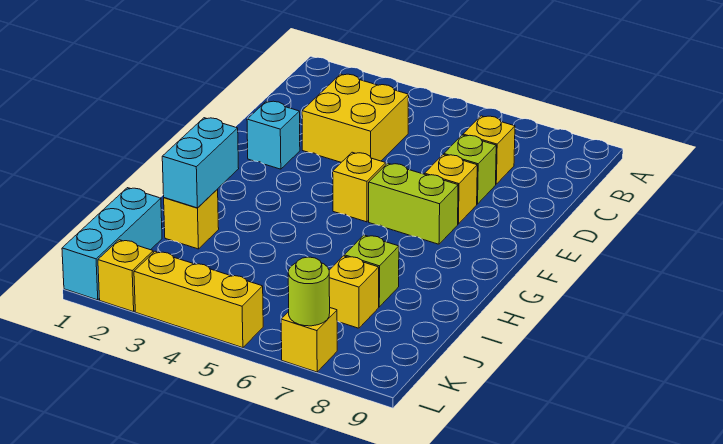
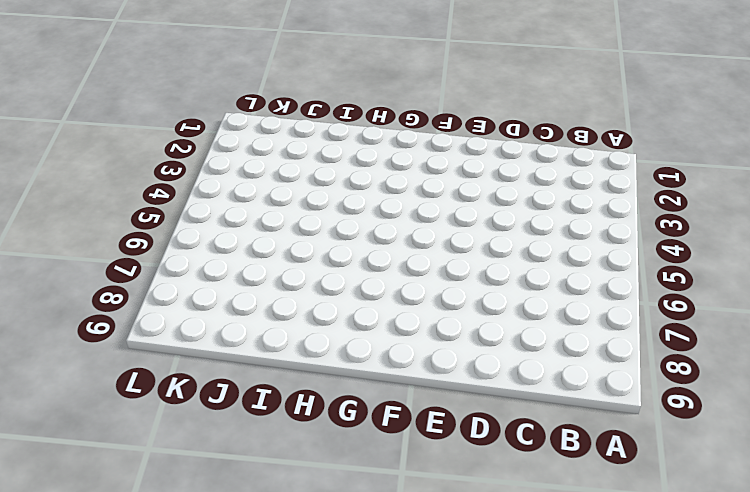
none -> yellow 2x2 brick [302,74,409,162]
none -> yellow 1x1 brick [463,116,515,184]
none -> lime 1x1 brick [444,135,496,204]

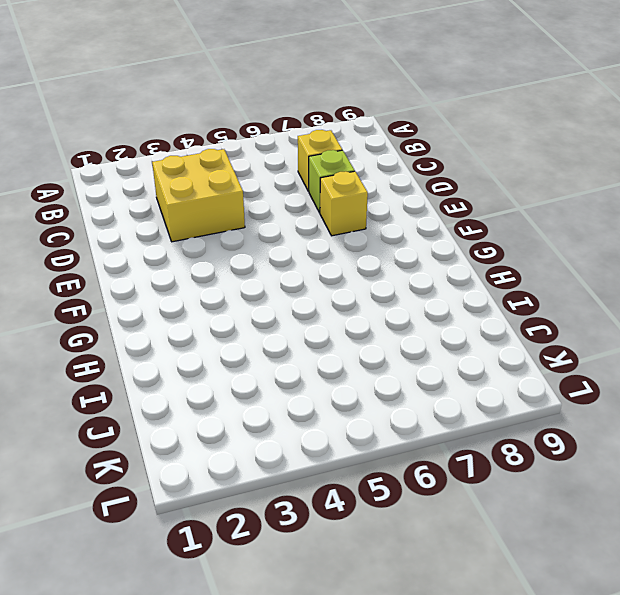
none -> cyan 1x1 brick [247,101,300,169]
none -> yellow 1x1 brick [333,152,386,222]
none -> lime 1x2 brick [369,163,458,244]

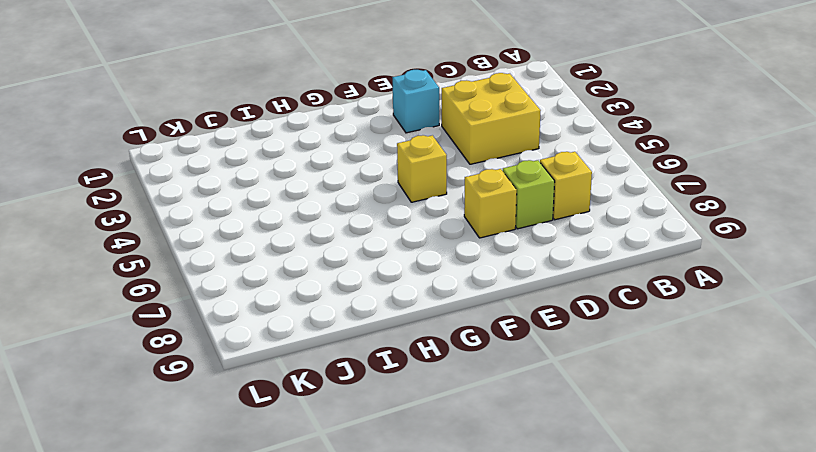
none -> lime 1x2 brick [369,163,458,244]
none -> yellow 1x1 brick [164,190,219,249]
none -> lime 1x1 brick [344,235,399,307]

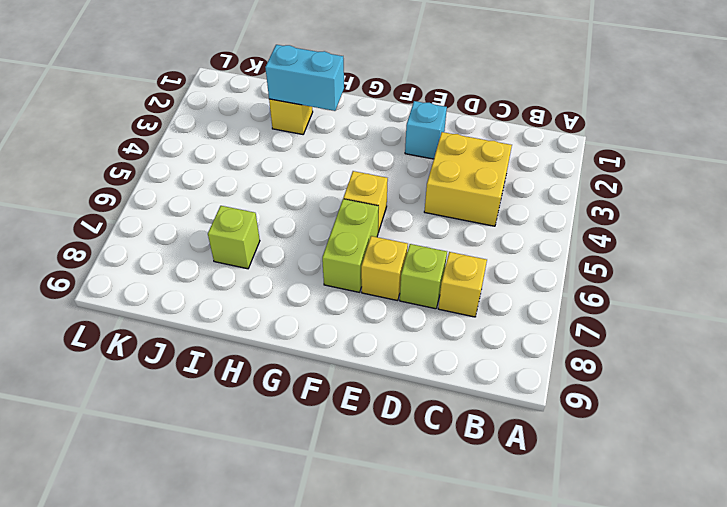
none -> cyan 1x3 brick [62,188,162,300]
none -> yellow 1x1 brick [329,256,379,328]
none -> yellow 1x1 brick [98,240,153,312]

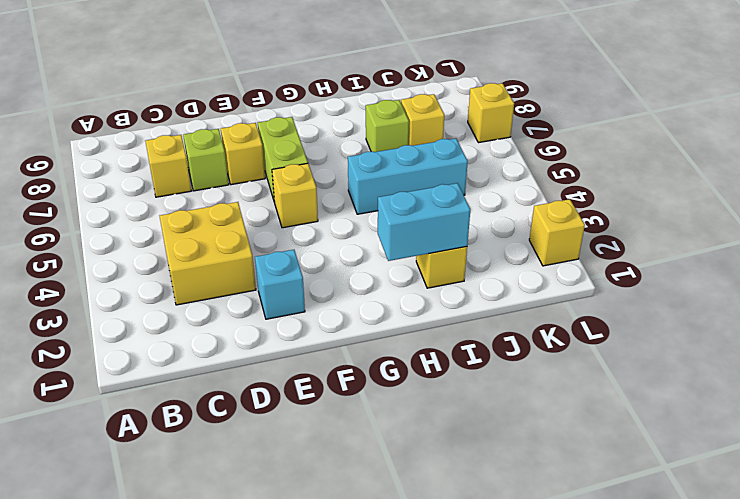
cyan 1x3 brick [348,139,468,214] -> cyan 1x3 brick moved to [62,188,162,300]
none -> yellow 1x3 brick [134,251,263,348]
none -> lime 1x1 round brick [288,257,330,326]

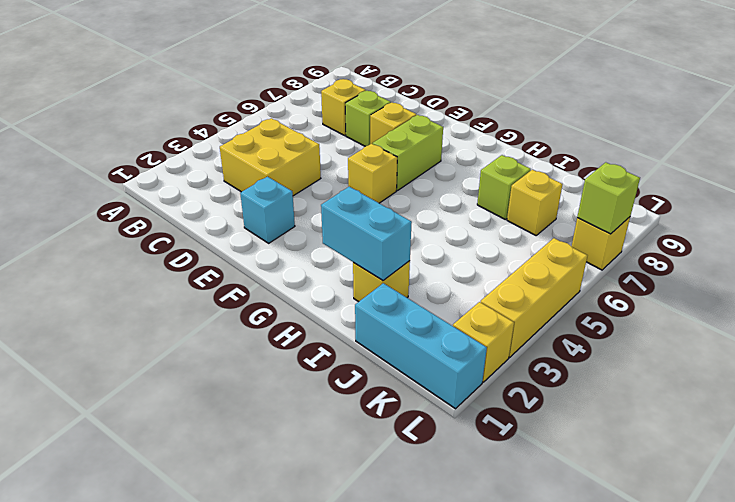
lime 1x1 brick [577,162,640,234] -> lime 1x1 round brick [288,257,330,326]

